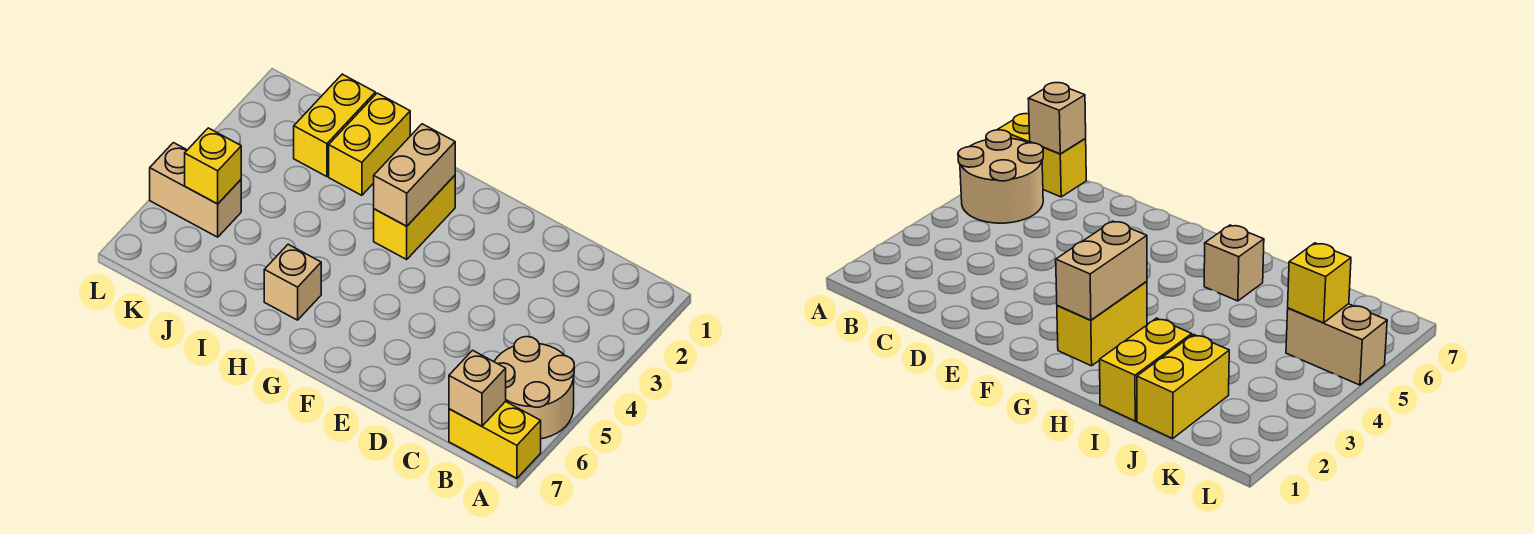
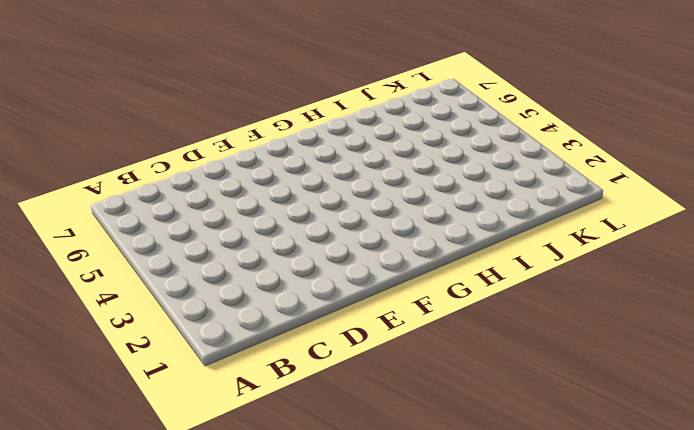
none -> tan 2x2 round brick [494,337,574,439]
none -> yellow 1x2 brick [449,401,541,478]

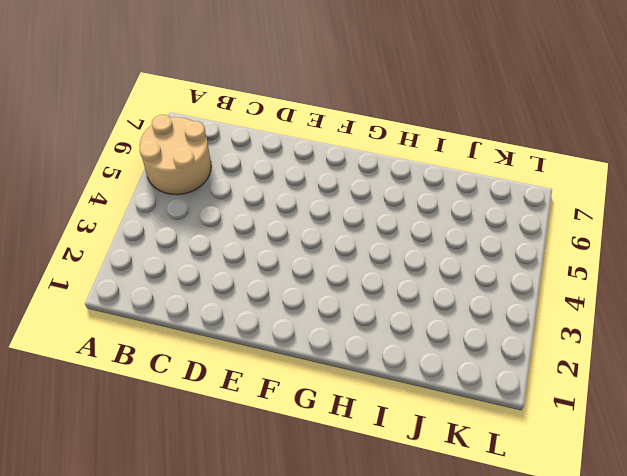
none -> yellow 1x2 brick [449,401,541,478]
none -> yellow 1x2 brick [374,175,455,259]

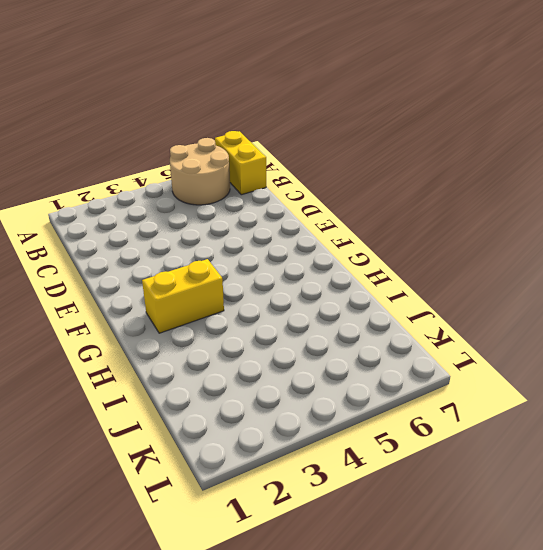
none -> tan 1x1 brick [264,244,321,320]
none -> yellow 1x2 brick [329,93,410,195]

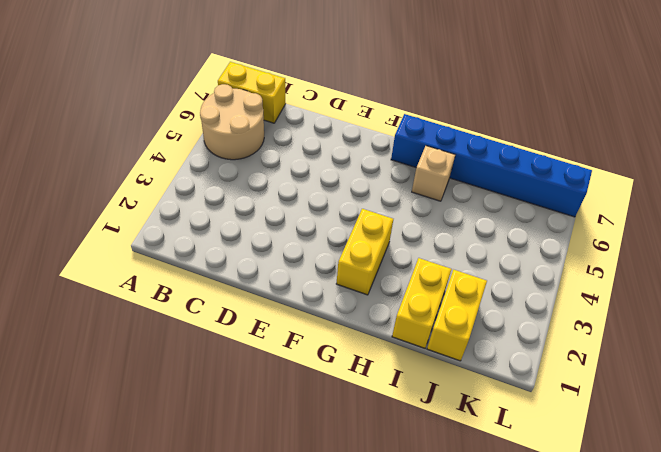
blue 1x6 brick [391,114,592,217] -> none
none -> tan 1x2 brick [150,143,241,237]
none -> tan 1x1 brick [449,350,506,426]

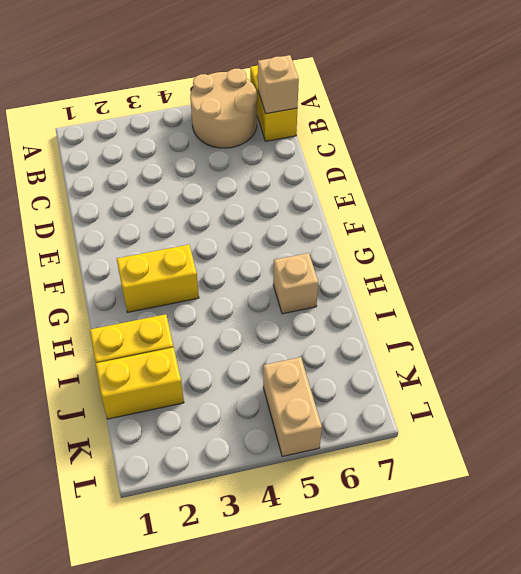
none -> tan 1x2 brick [374,124,455,226]
none -> yellow 1x1 brick [185,128,241,204]

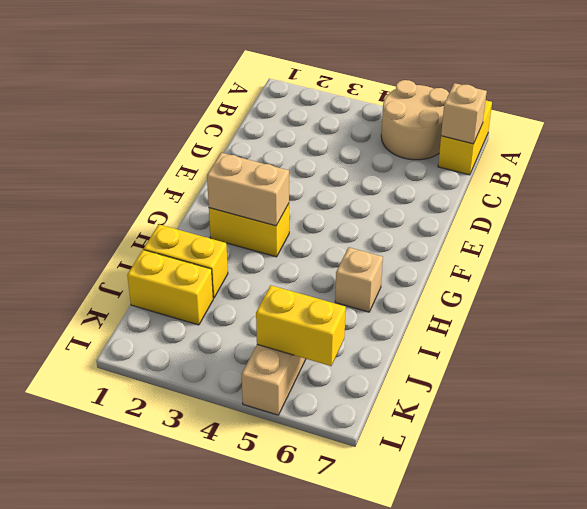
yellow 1x2 brick [256,285,346,366] -> yellow 1x1 brick [185,128,241,204]

